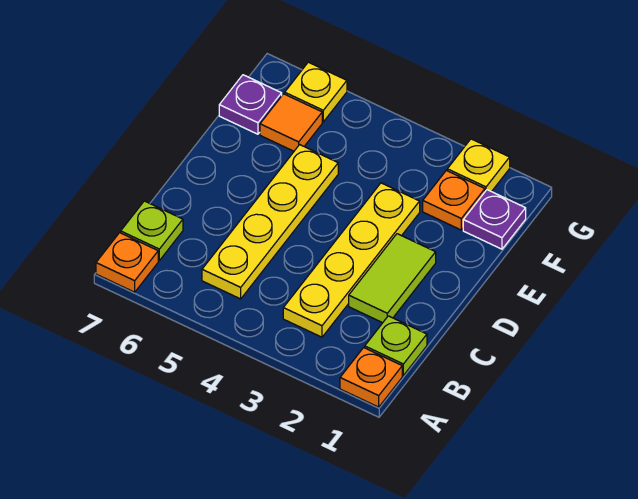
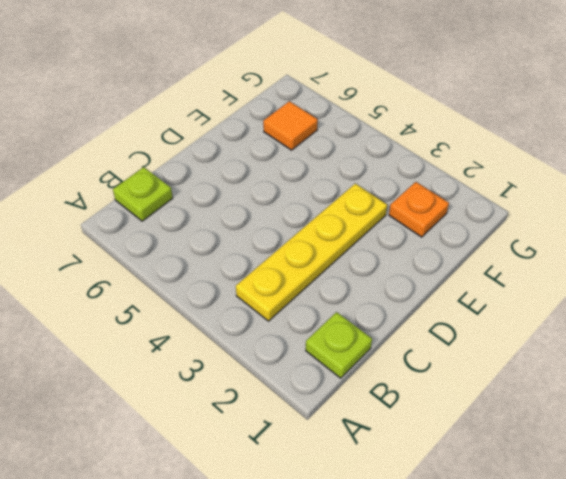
none -> orange 1x1 plate [340,348,402,407]
none -> orange 1x1 plate [96,233,158,292]
none -> yellow 1x4 plate [202,145,338,299]

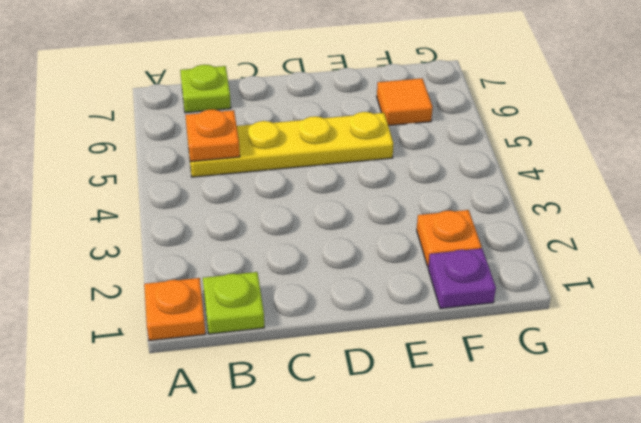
orange 1x1 plate [185,109,240,162] -> orange 1x1 plate moved to [96,233,158,292]
none -> yellow 1x4 plate [283,183,420,337]
none -> lime 1x2 tile [349,234,436,323]
none -> purple 1x1 plate [219,75,282,134]

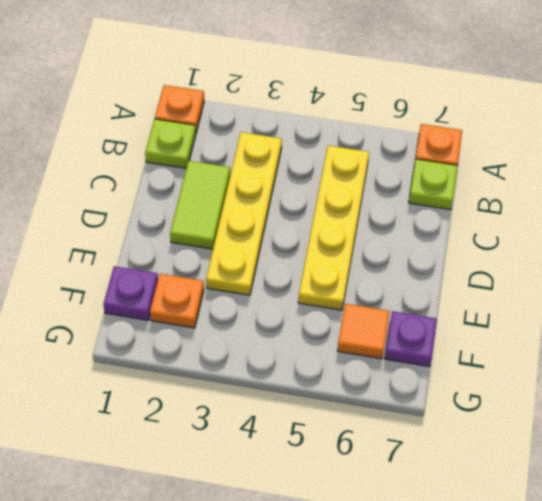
none -> yellow 1x1 plate [447,139,510,192]
none -> yellow 1x1 plate [285,62,347,122]

